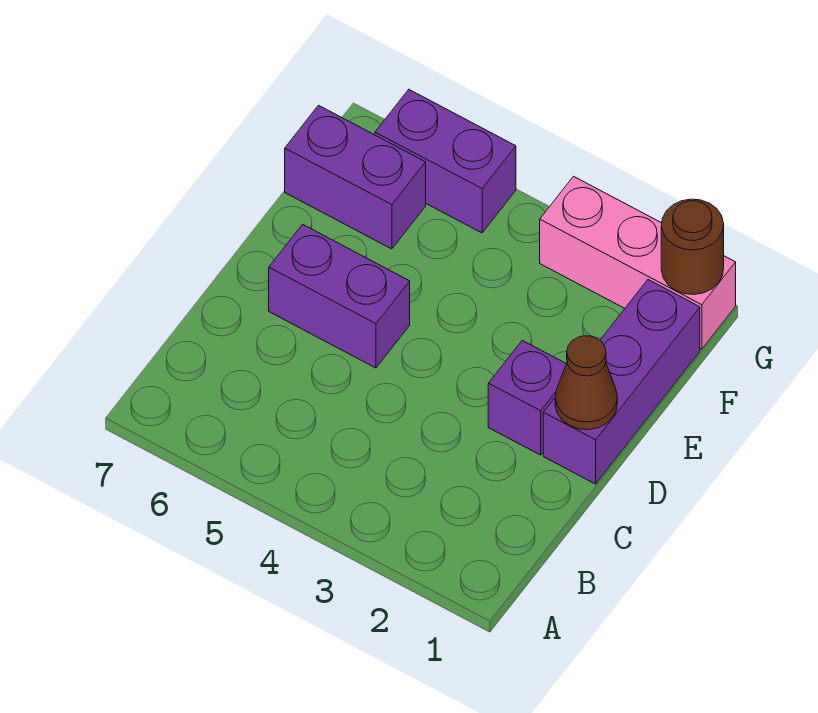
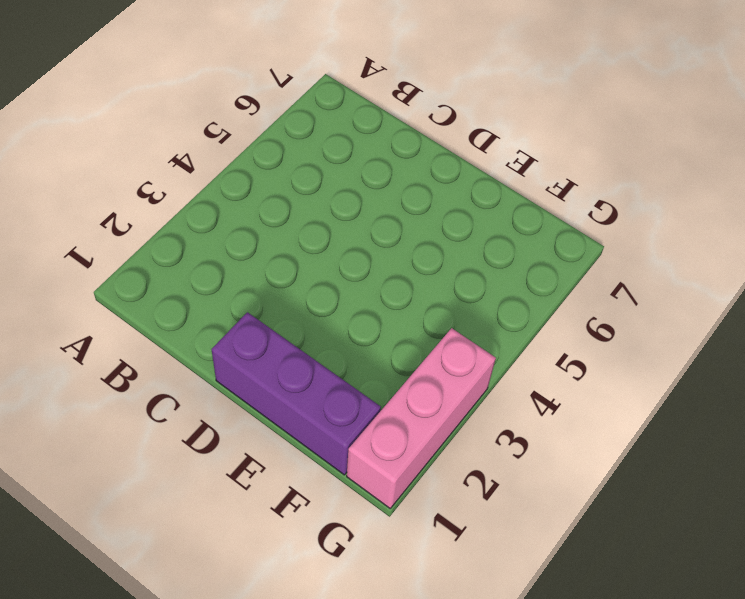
none -> purple 1x1 brick [488,341,566,455]
none -> purple 1x2 brick [269,224,410,368]

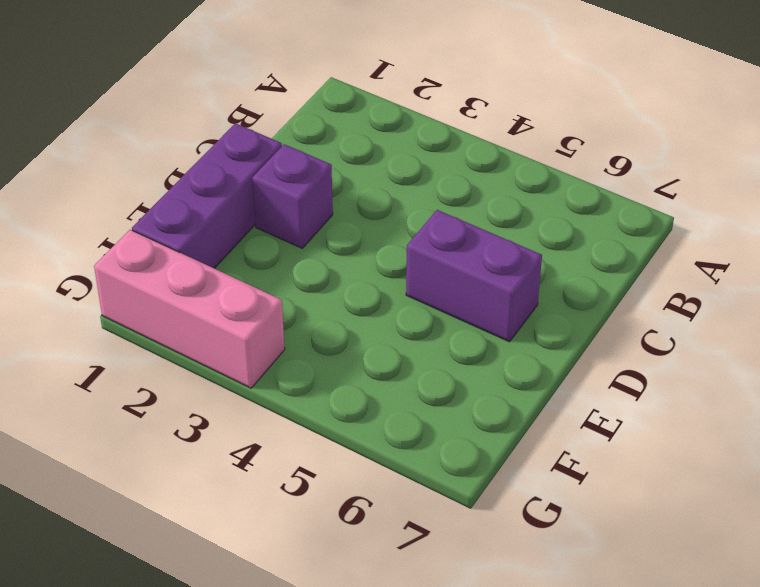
none -> purple 1x2 brick [285,105,426,249]
none -> purple 1x2 brick [375,90,516,233]

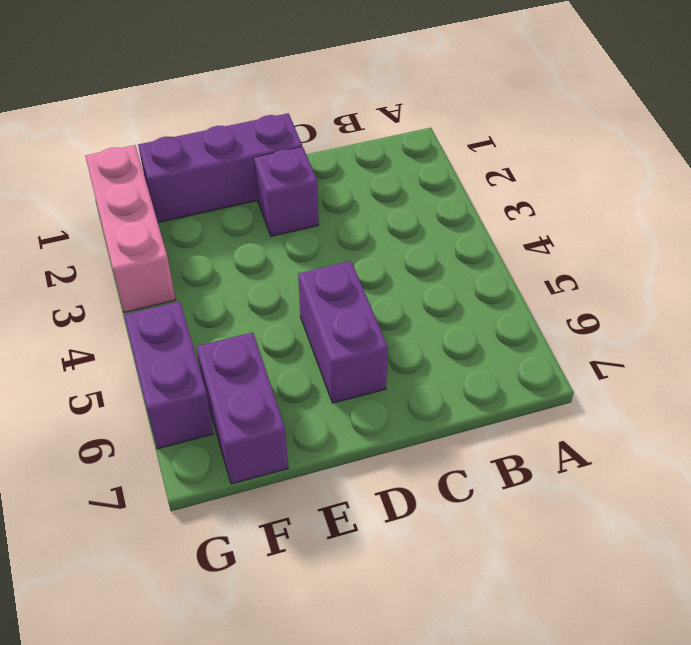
none -> brown 1x1 cone [555,336,617,430]
none -> brown 1x1 round brick [661,199,724,295]

